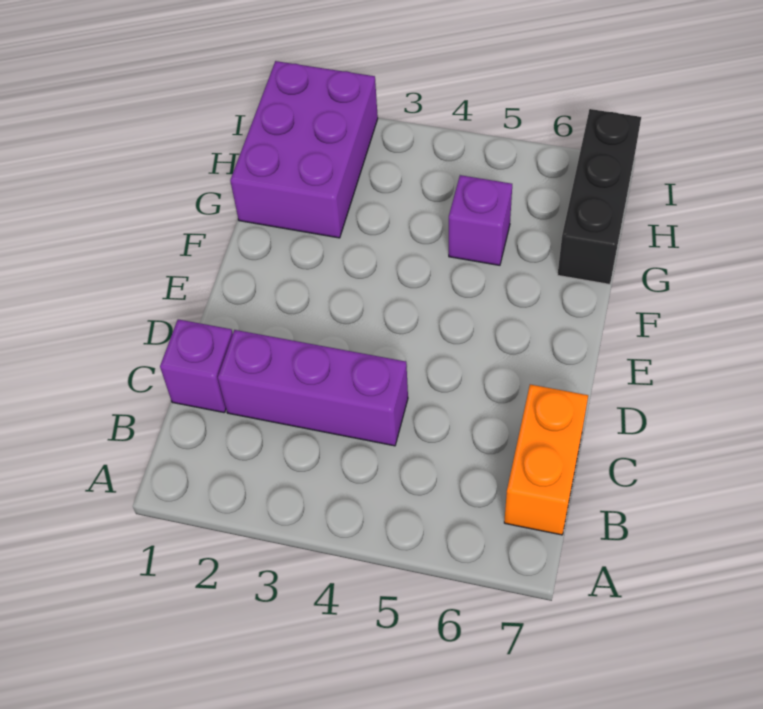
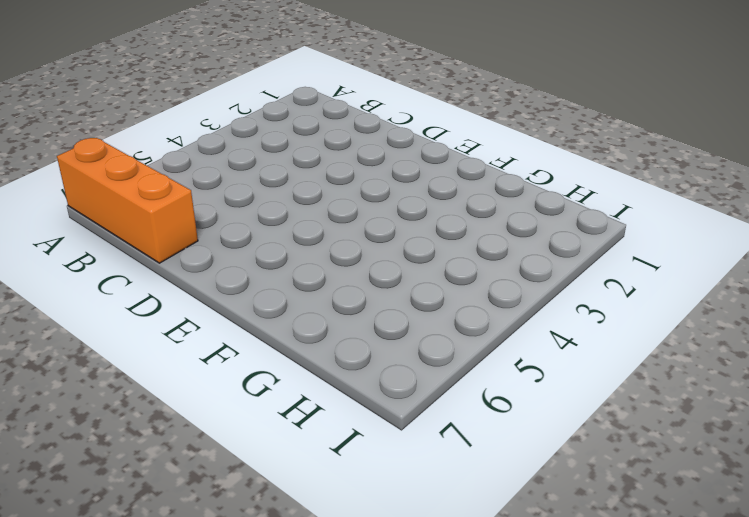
orange 1x3 brick [57,138,198,263] -> orange 1x2 brick [504,385,588,535]
none -> purple 1x1 brick [160,319,233,413]
none -> purple 1x3 brick [218,330,408,446]

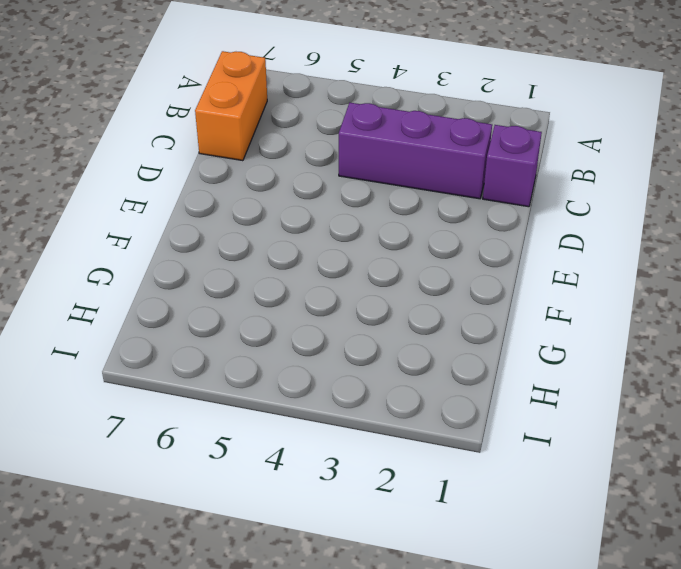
none -> purple 2x3 brick [230,61,378,238]
none -> purple 1x1 brick [449,175,512,265]

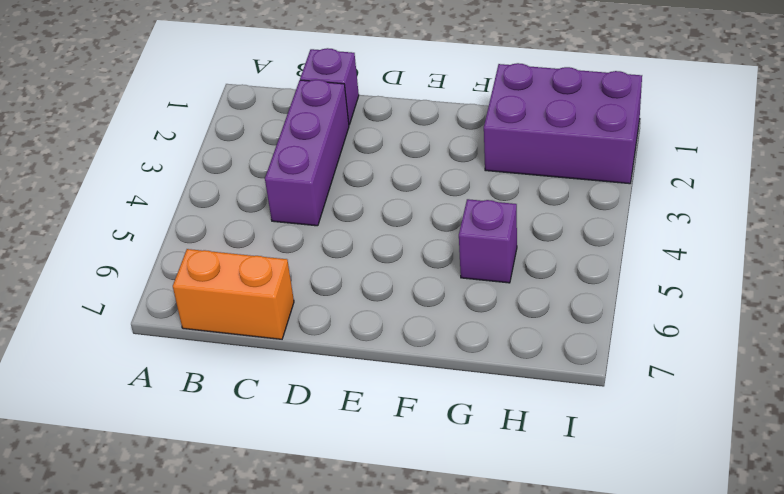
none -> black 1x3 brick [558,109,641,284]

